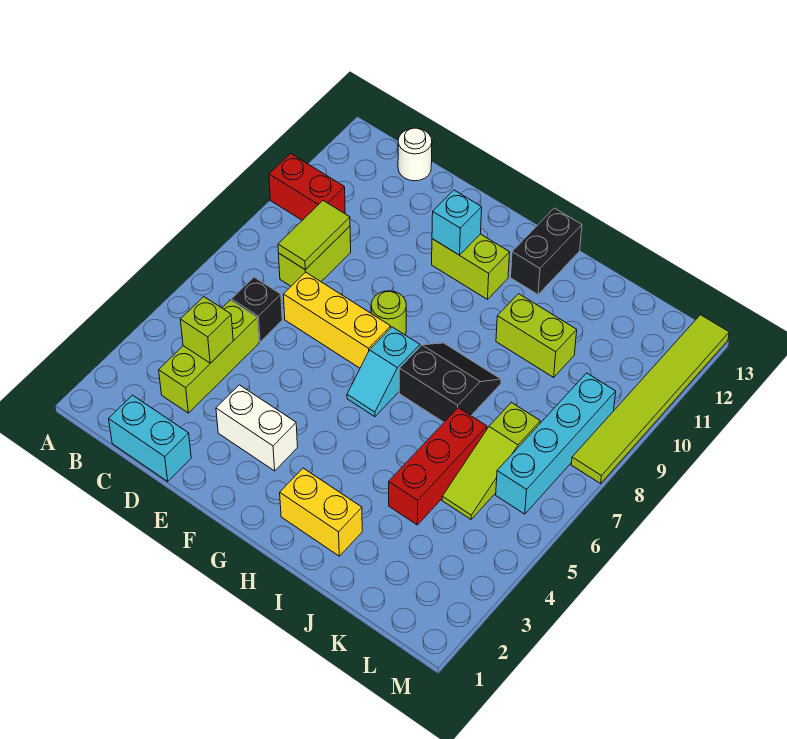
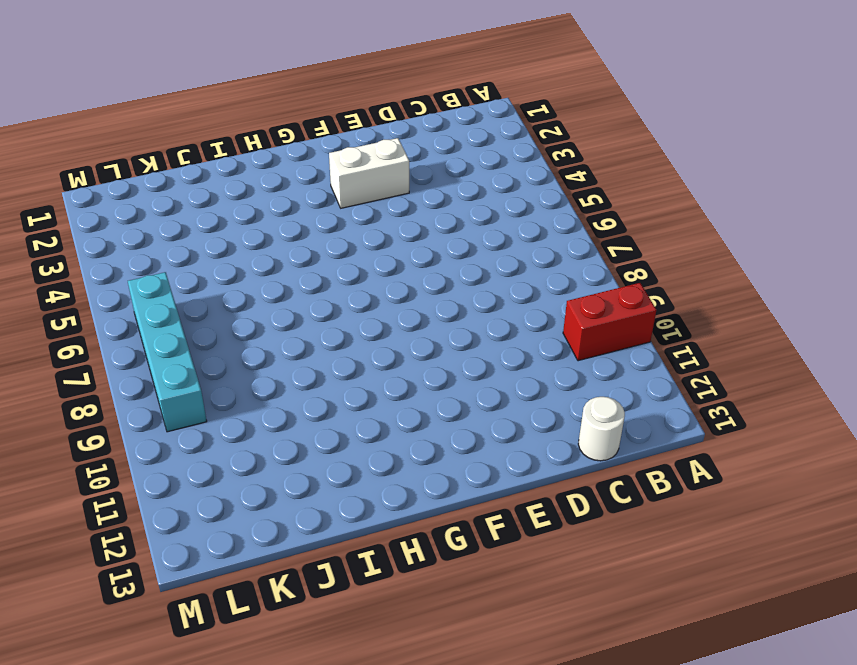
none -> cyan 1x2 brick [109,395,191,481]
none -> lime 1x3 brick [159,300,259,413]
none -> black 1x1 brick [231,277,282,342]

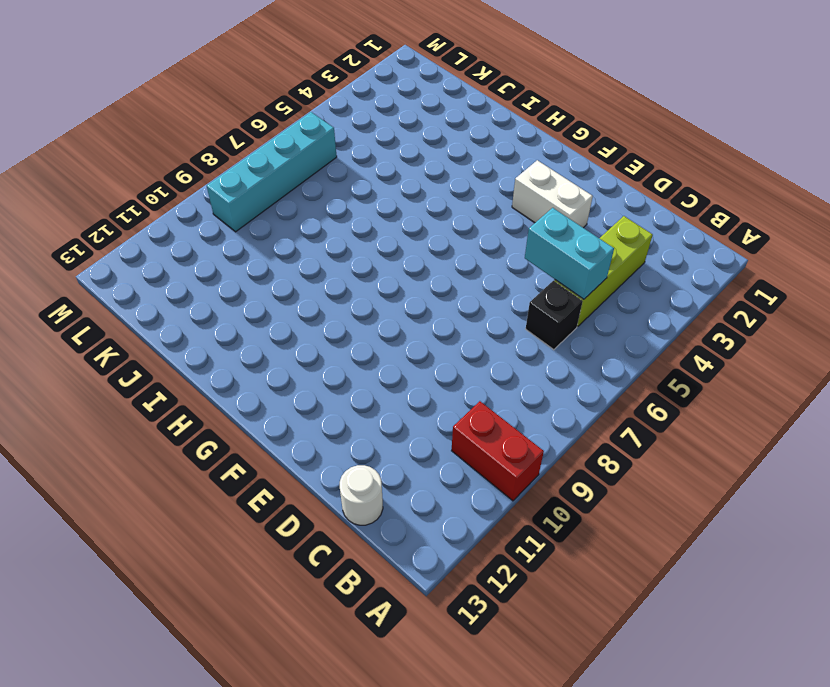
cyan 1x2 brick [525,208,614,299] -> cyan 1x2 brick moved to [109,395,191,481]
none -> lime 1x2 brick [279,226,351,286]
none -> yellow 1x3 brick [283,272,391,368]
none -> lime 1x1 round brick [371,291,406,335]

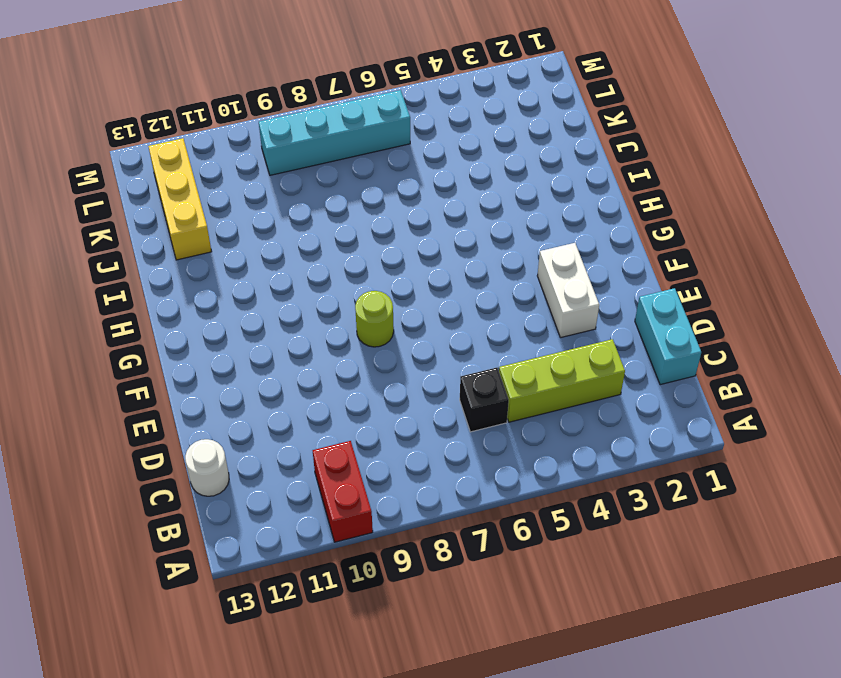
yellow 1x3 brick [148,138,212,260] -> yellow 1x3 brick moved to [283,272,391,368]
none -> lime 1x2 brick [279,226,351,286]
none -> lime 1x2 brick [432,234,510,299]
none -> cyan 1x2 slope [347,327,420,417]

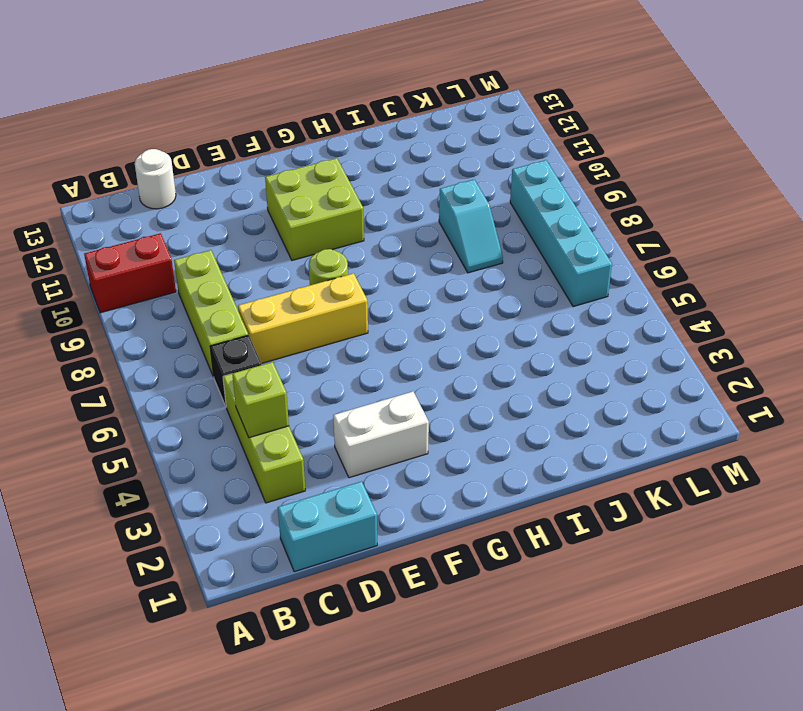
lime 1x3 brick [174,250,248,377] -> lime 1x2 brick [279,226,351,286]
lime 2x2 brick [265,158,364,260] -> lime 1x2 brick [432,234,510,299]
cyan 1x2 slope [439,180,503,273] -> cyan 1x2 slope moved to [347,327,420,417]
none -> yellow 1x2 brick [280,468,362,556]
none -> black 2x2 slope [399,343,501,422]
none -> black 1x2 brick [511,208,582,294]

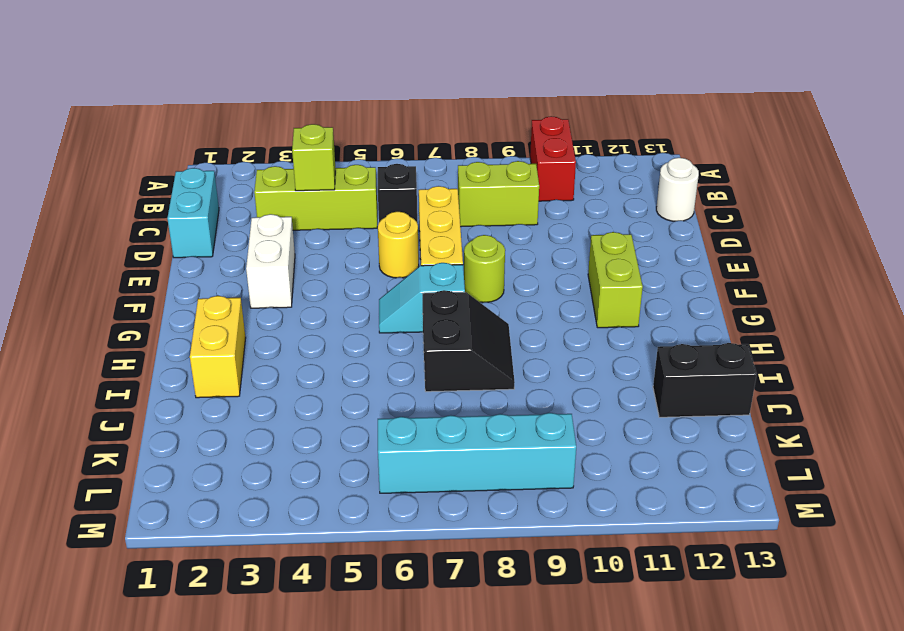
yellow 1x1 round brick [378,212,419,278] -> none
black 1x2 brick [653,343,757,417] -> black 1x2 brick moved to [511,208,582,294]
none -> lime 1x2 brick [496,294,577,377]
none -> red 1x3 brick [389,408,487,525]
none -> lime 1x3 slope [442,402,540,519]

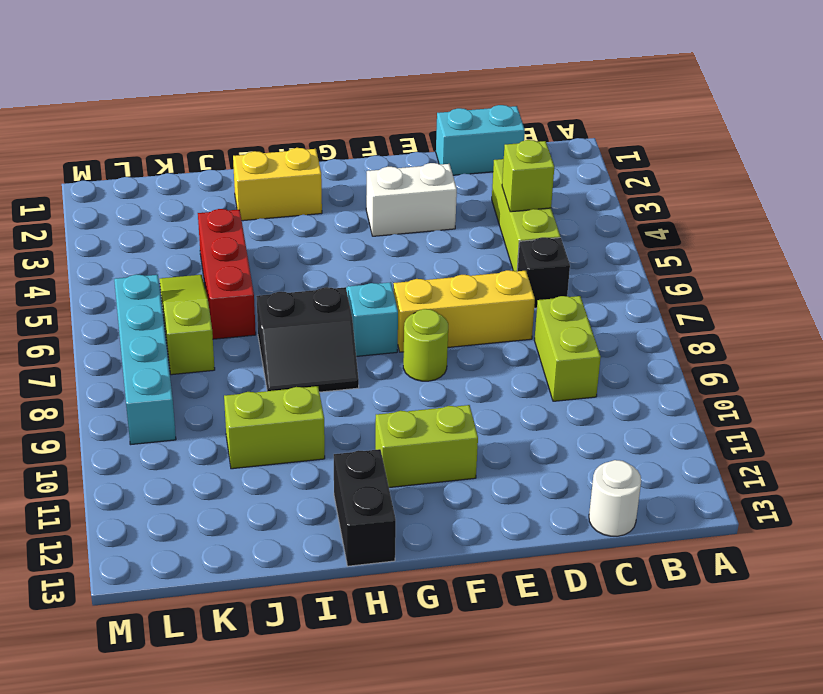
none -> red 1x2 brick [269,154,345,220]
none -> lime 1x6 tile [571,315,729,484]
none -> lime 1x2 tile [278,201,350,270]

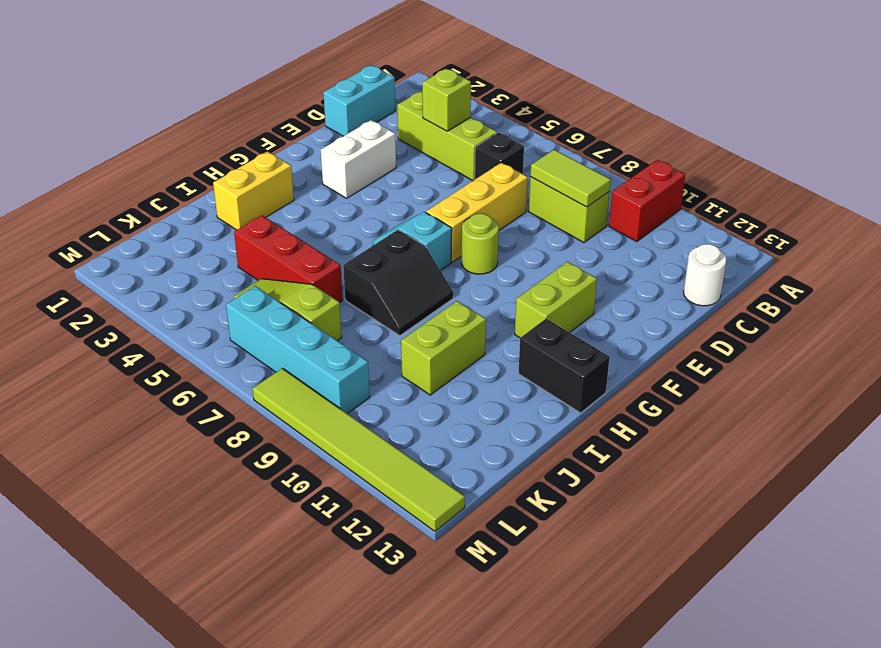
none -> cyan 1x1 brick [432,190,482,255]

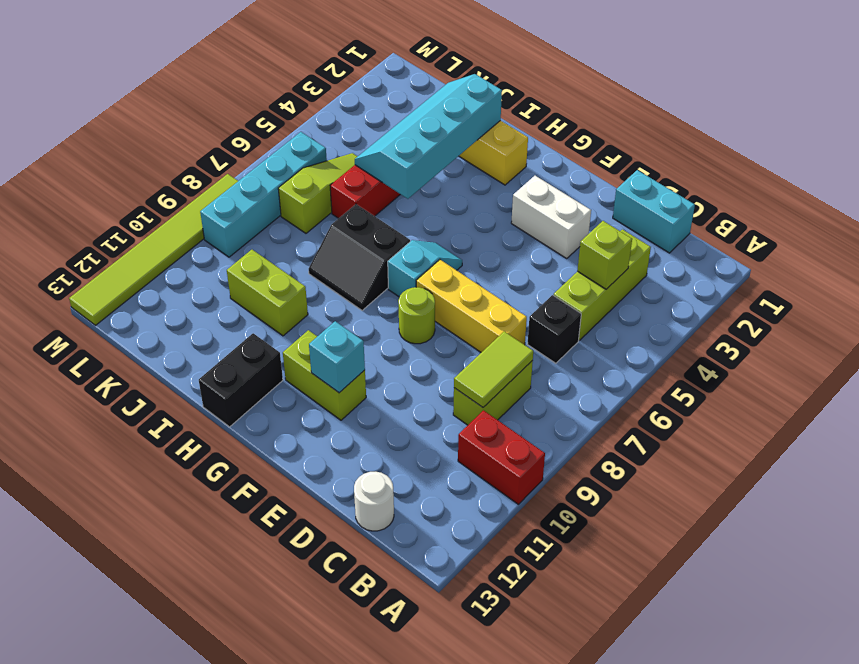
cyan 2x4 slope [355,74,502,199] -> none

